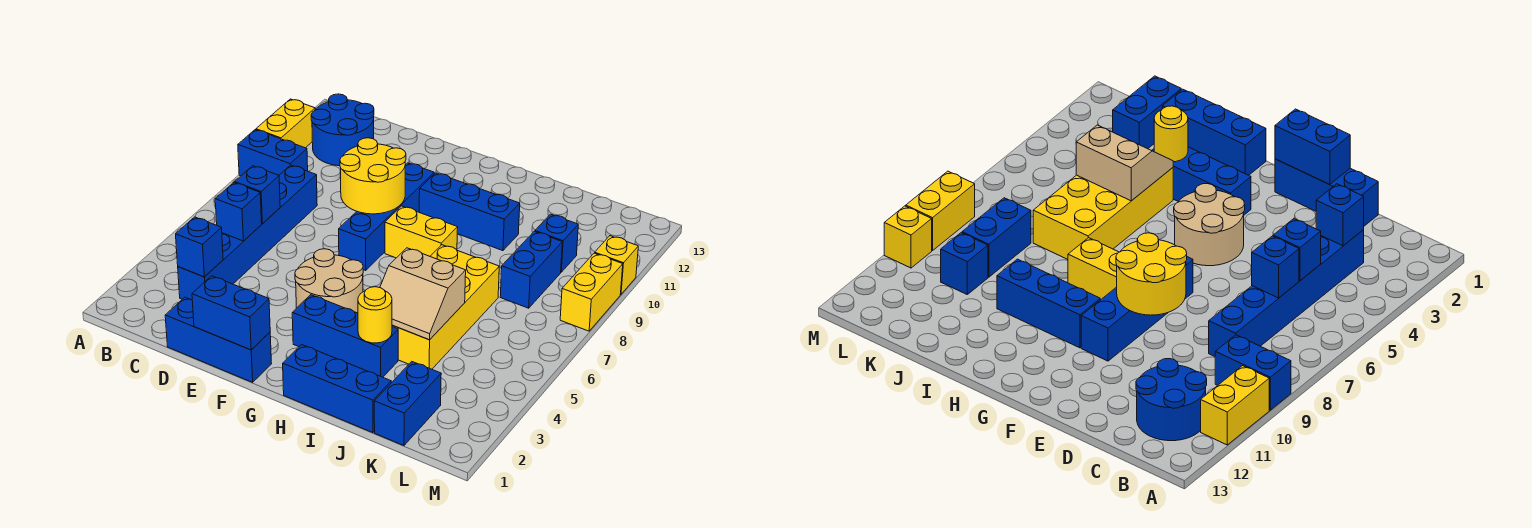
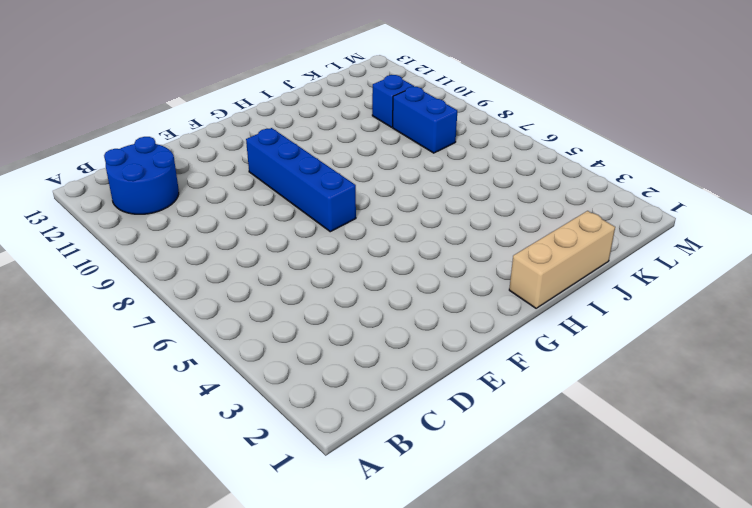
tan 1x3 brick [509,211,615,308] -> blue 1x3 brick [283,345,391,433]
none -> blue 1x2 brick [238,130,308,176]
none -> yellow 1x2 brick [256,99,315,148]
none -> blue 1x6 brick [178,165,317,300]

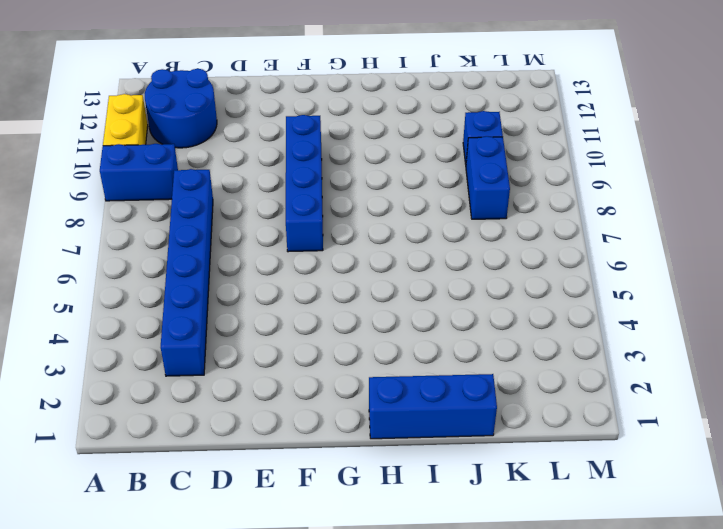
none -> blue 1x3 brick [165,297,272,382]
none -> tan 2x2 round brick [295,249,363,313]
none -> blue 1x3 brick [292,295,398,377]

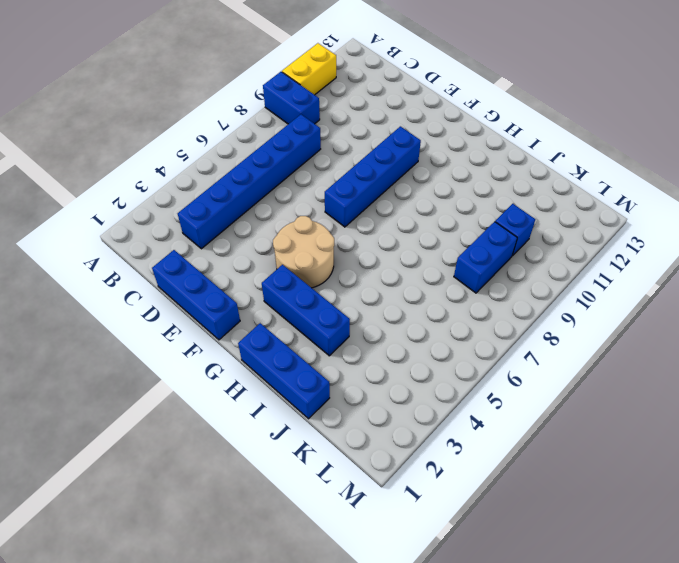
none -> blue 2x2 round brick [311,94,374,166]
none -> yellow 1x2 brick [385,206,458,258]
none -> blue 1x3 brick [419,173,520,251]

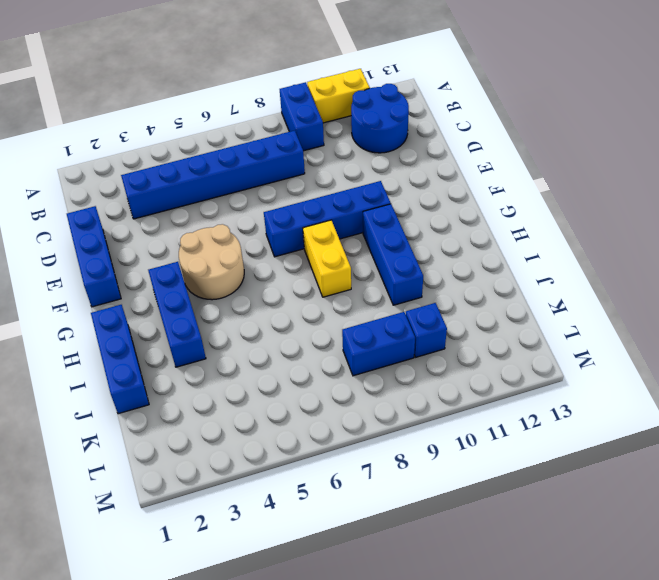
none -> yellow 2x4 brick [392,245,499,369]
none -> blue 1x2 brick [374,362,441,446]
none -> yellow 1x2 brick [560,253,623,331]

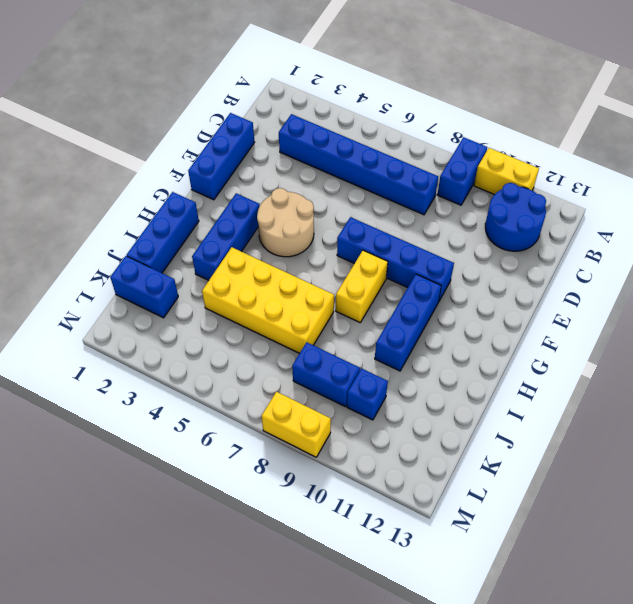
none -> yellow 1x1 brick [595,236,638,294]
none -> blue 1x1 brick [176,217,223,277]
none -> blue 1x1 brick [215,183,262,241]

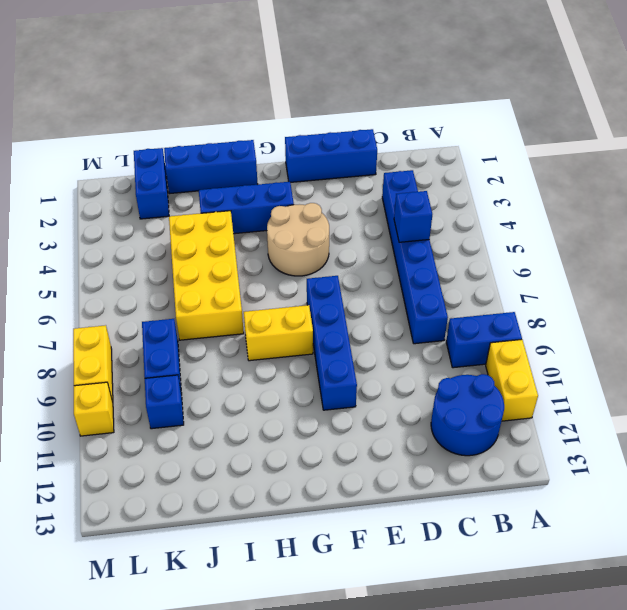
none -> blue 1x3 brick [419,173,520,251]
none -> blue 1x1 brick [176,217,223,277]
none -> blue 1x1 brick [235,166,280,224]

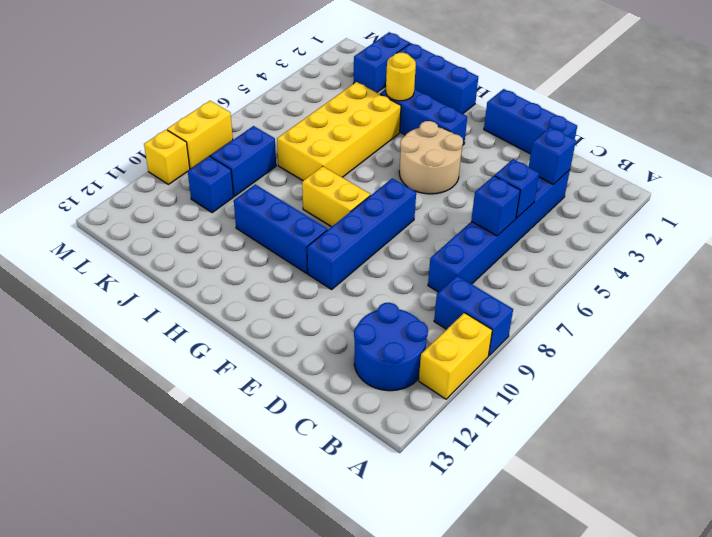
none -> blue 1x2 brick [192,276,270,350]
none -> yellow 2x2 round brick [340,138,406,214]
none -> tan 2x2 slope [380,248,466,340]

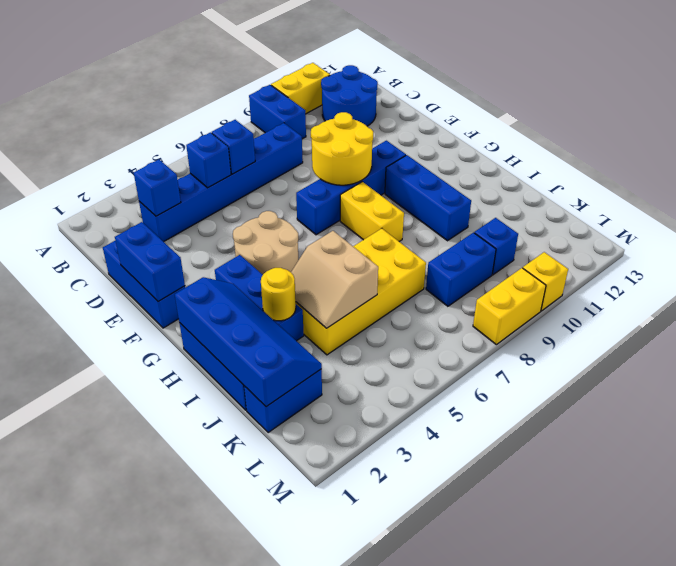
blue 2x4 slope [175,277,322,407] -> none

